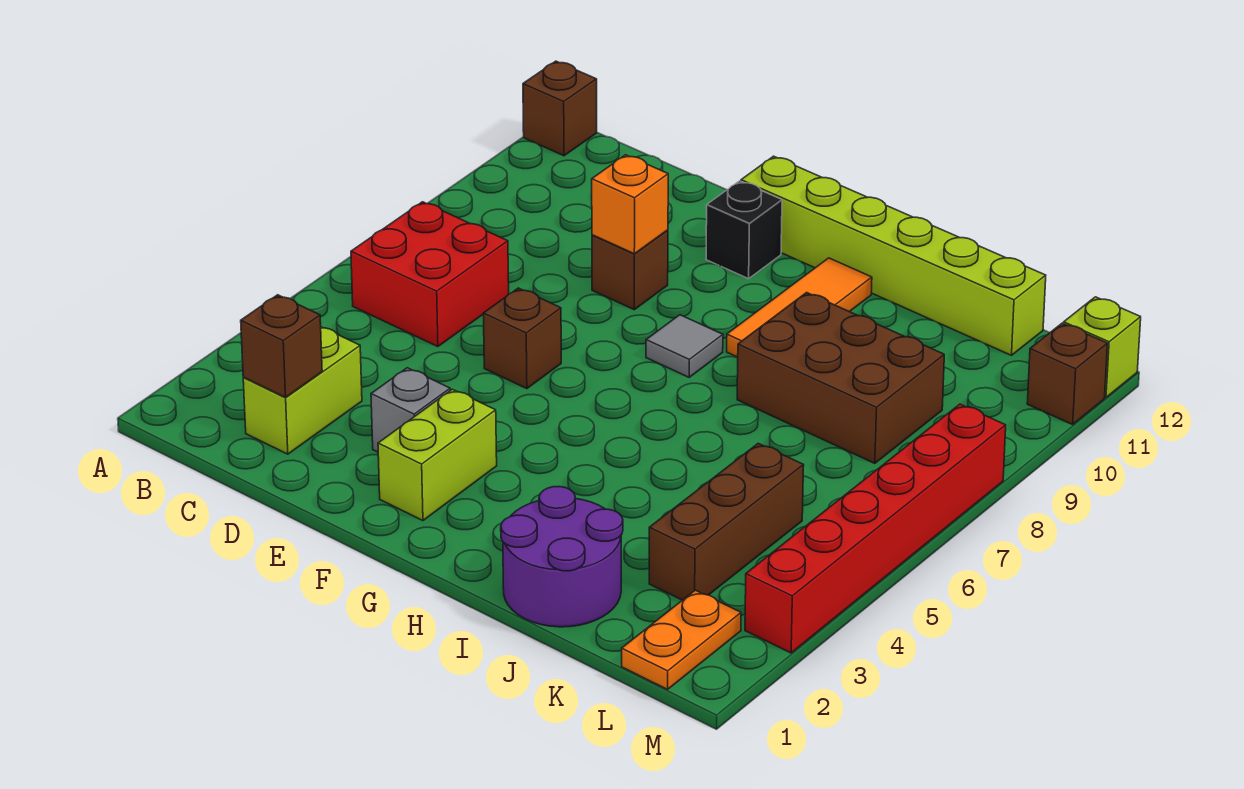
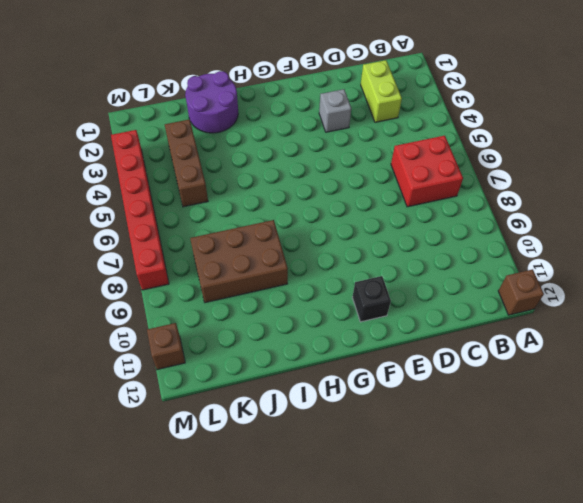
none -> brown 1x1 brick [483,288,561,389]
none -> brown 1x1 brick [592,230,668,310]
none -> lime 1x2 brick [378,389,497,521]

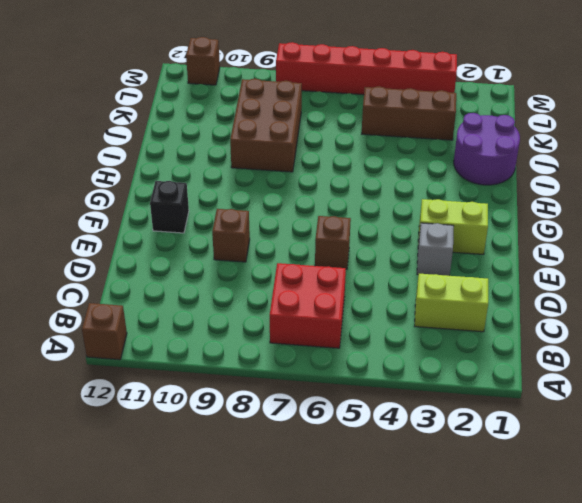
none -> lime 1x6 brick [741,156,1046,355]
none -> grey 1x1 tile [646,315,723,377]
none -> orange 1x3 tile [727,258,872,357]

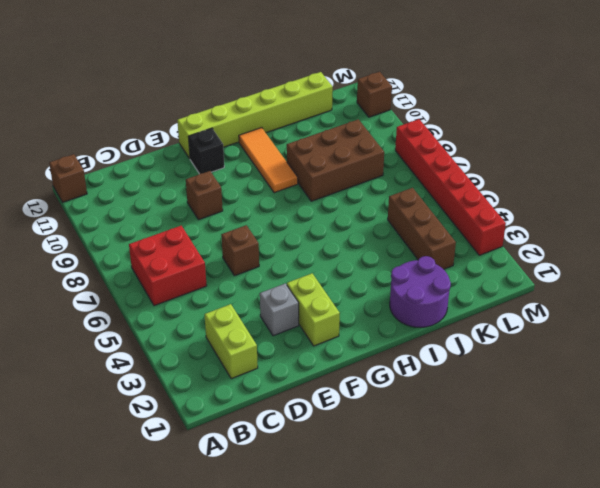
none -> grey 1x1 tile [646,315,723,377]
none -> orange 1x2 plate [622,590,741,689]
none -> lime 1x1 brick [1064,297,1141,398]

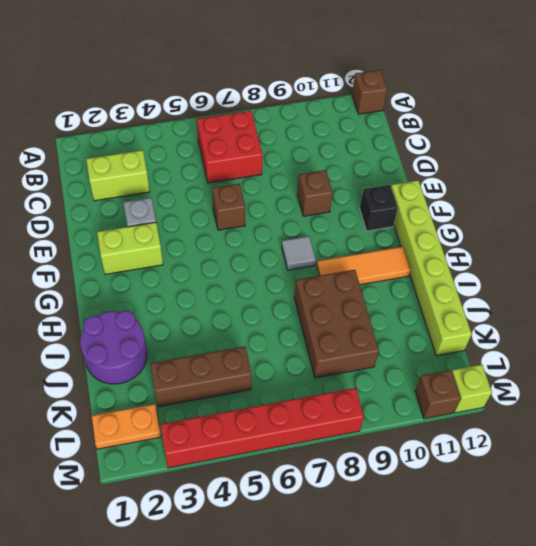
none -> brown 1x1 brick [241,295,322,397]
none -> orange 1x1 brick [592,155,668,254]

